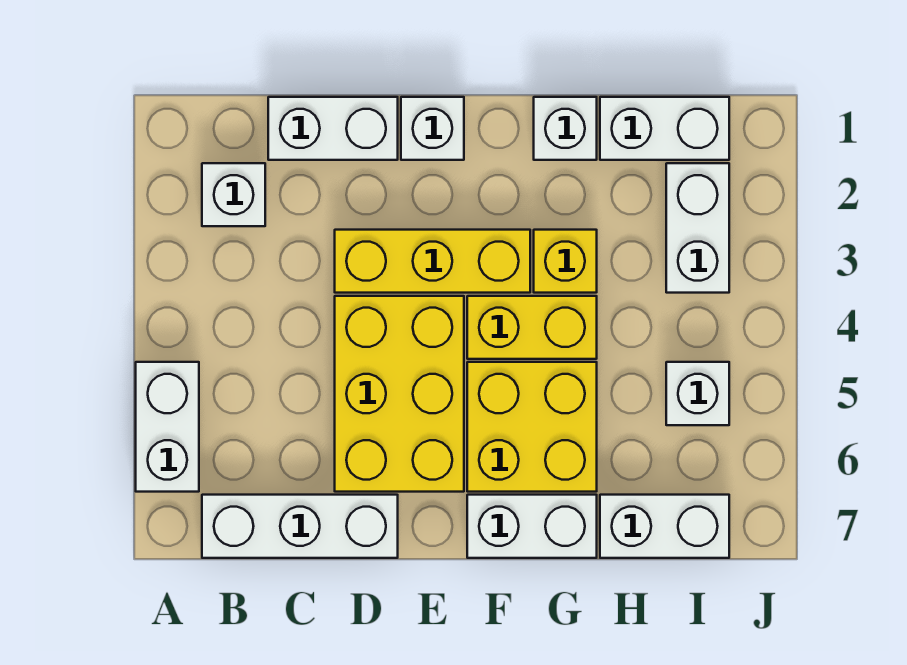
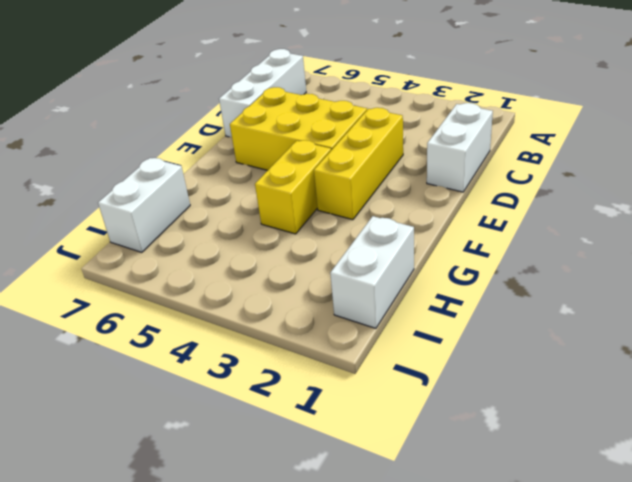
none -> white 1x2 brick [136,362,199,492]
none -> white 1x1 brick [202,163,265,226]
none -> white 1x1 brick [401,97,464,160]

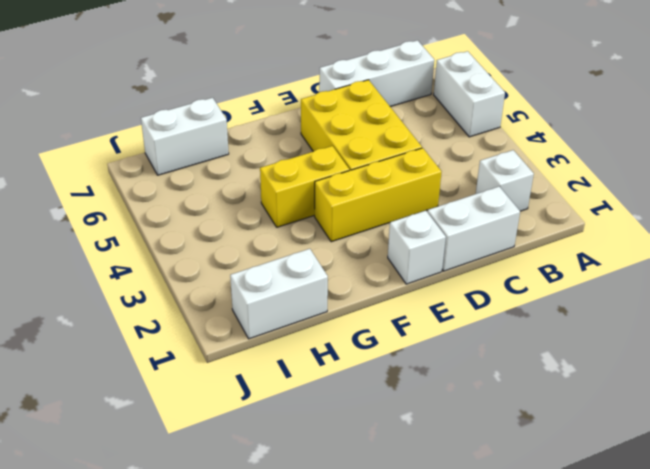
none -> yellow 2x2 brick [467,362,597,492]
none -> white 1x2 brick [467,495,597,558]
none -> white 1x1 brick [534,97,597,160]

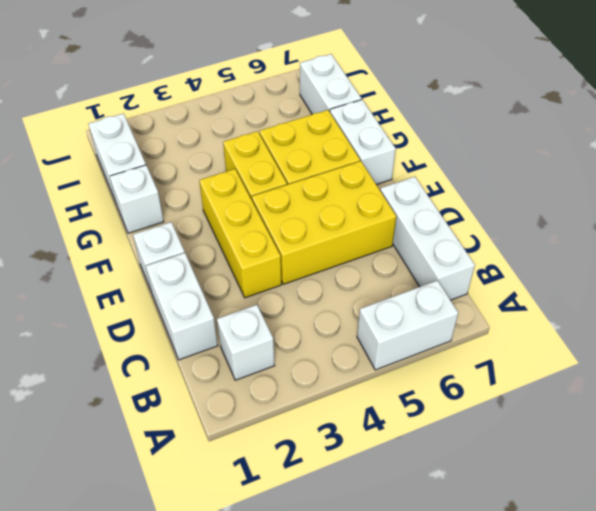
none -> yellow 1x1 brick [534,230,597,293]
none -> white 1x2 brick [666,163,729,293]
none -> white 1x1 brick [666,362,729,425]

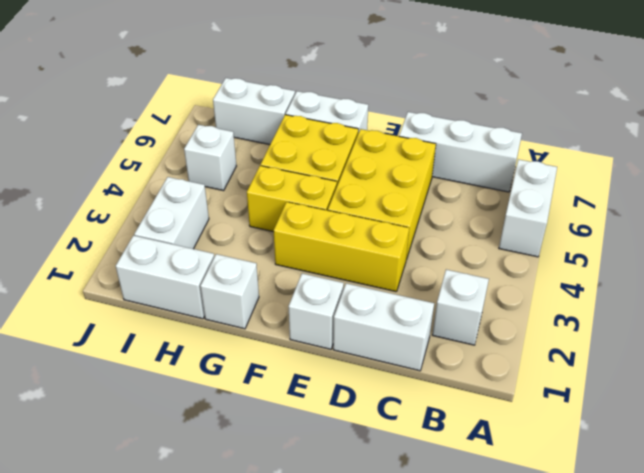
none -> yellow 1x1 brick [534,230,597,293]

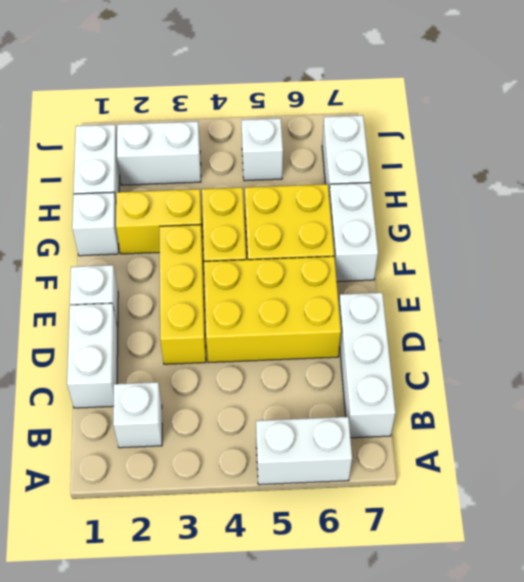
yellow 1x2 brick [116,189,203,254] -> yellow 1x1 brick [534,230,597,293]

